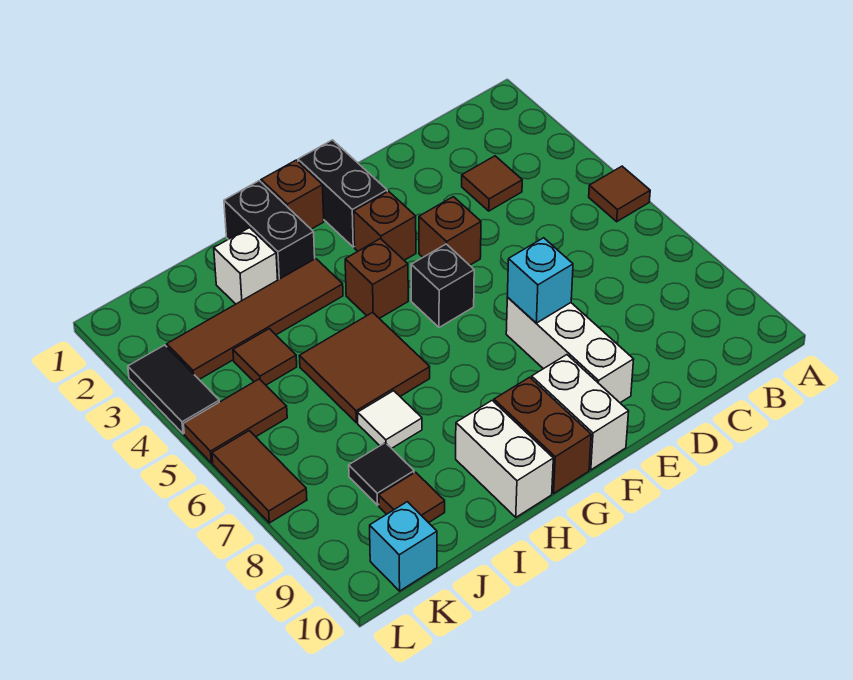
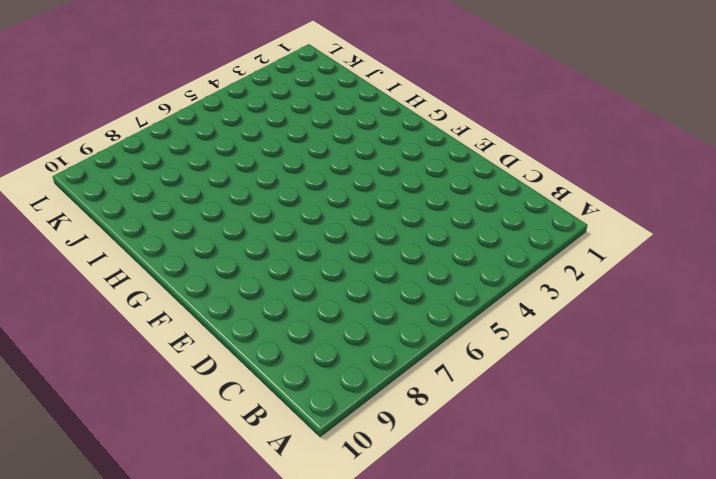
none -> brown 1x1 tile [589,166,650,222]
none -> brown 1x1 tile [462,156,522,211]
none -> brown 1x1 brick [419,197,481,265]

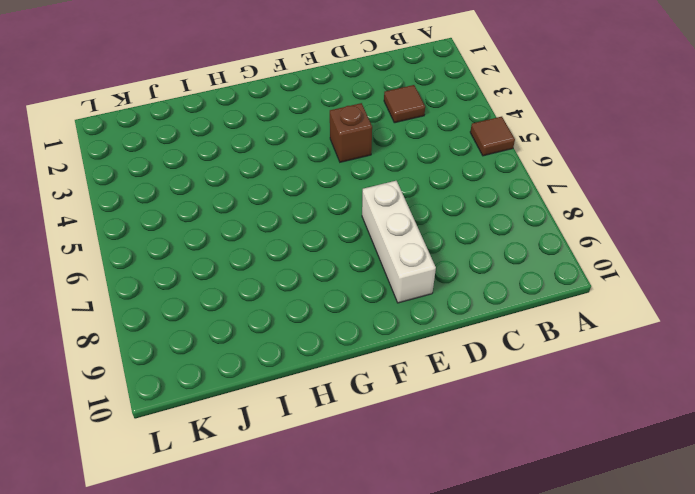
none -> black 1x2 brick [298,140,387,247]
none -> brown 1x1 brick [354,191,416,260]
none -> black 1x1 brick [411,244,474,327]

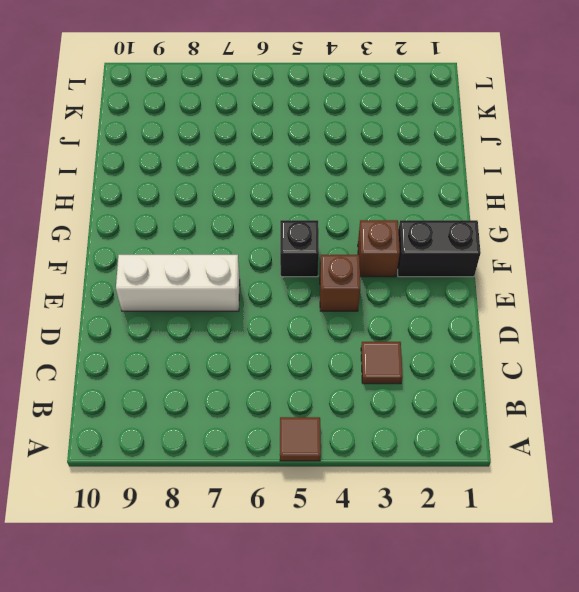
none -> white 1x2 brick [531,355,629,470]
none -> brown 1x1 brick [261,160,324,229]
none -> brown 1x1 brick [345,239,408,318]

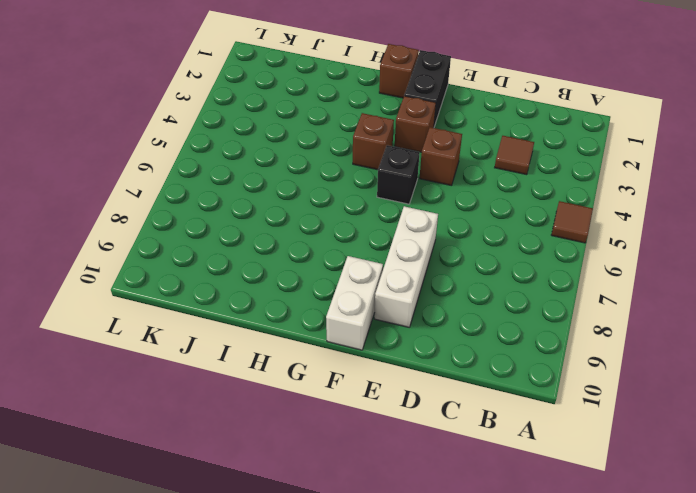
none -> brown 1x2 brick [494,377,591,493]
none -> black 1x2 brick [224,181,315,280]
none -> brown 1x4 tile [167,259,343,379]

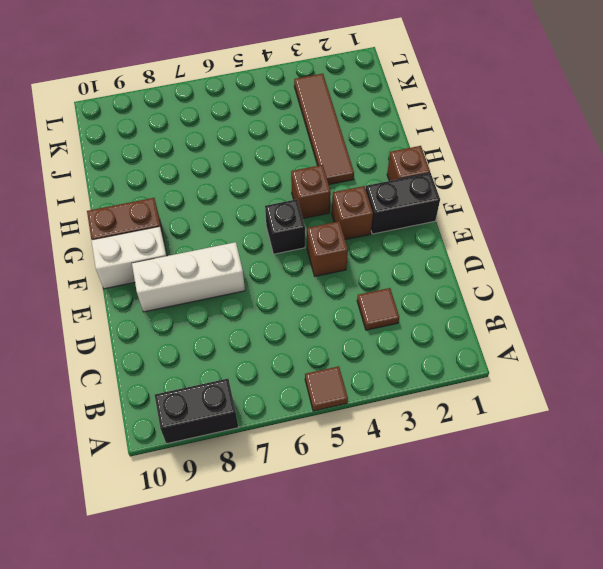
black 1x2 brick [155,379,238,444] -> black 1x2 brick moved to [224,181,315,280]
none -> brown 2x2 tile [299,312,430,423]
none -> white 1x2 brick [456,401,553,517]
none -> white 1x1 brick [214,228,278,304]

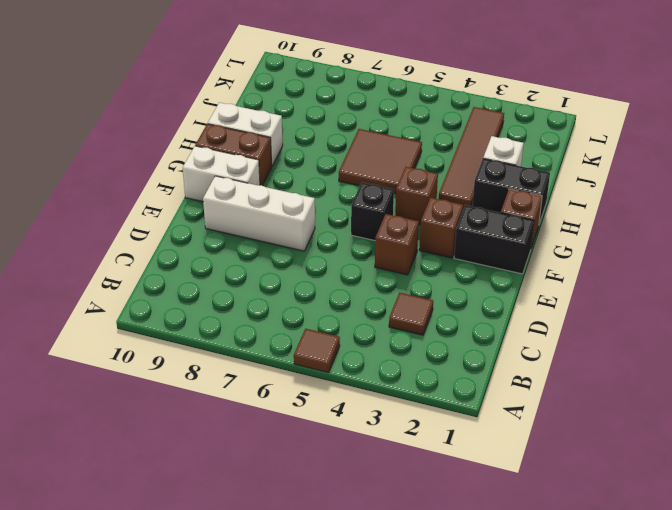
none -> white 1x1 tile [358,391,422,448]
none -> brown 1x1 tile [233,329,297,385]
none -> black 1x1 tile [349,443,414,505]

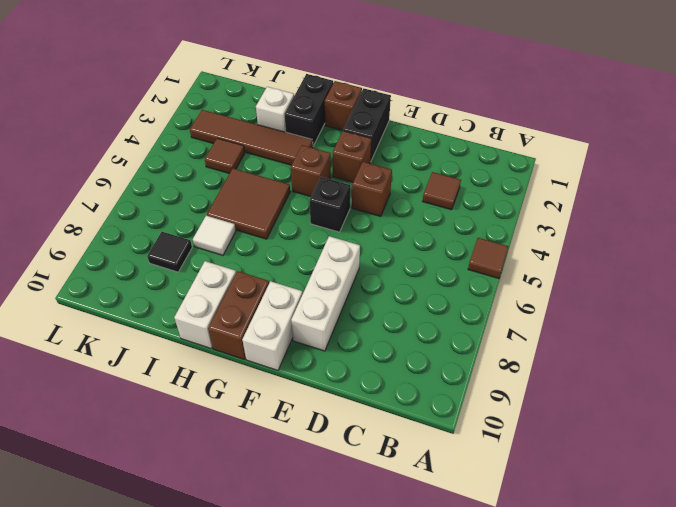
none -> brown 1x1 tile [379,472,445,523]
none -> brown 1x2 tile [184,379,287,463]
none -> cyan 1x1 brick [370,502,437,591]

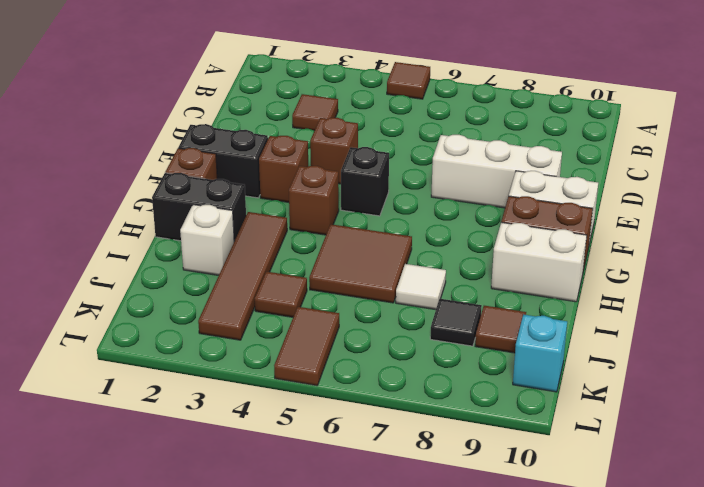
none -> black 1x2 tile [128,345,219,434]
none -> brown 1x2 tile [212,431,307,523]
none -> cyan 1x1 brick [507,238,573,323]

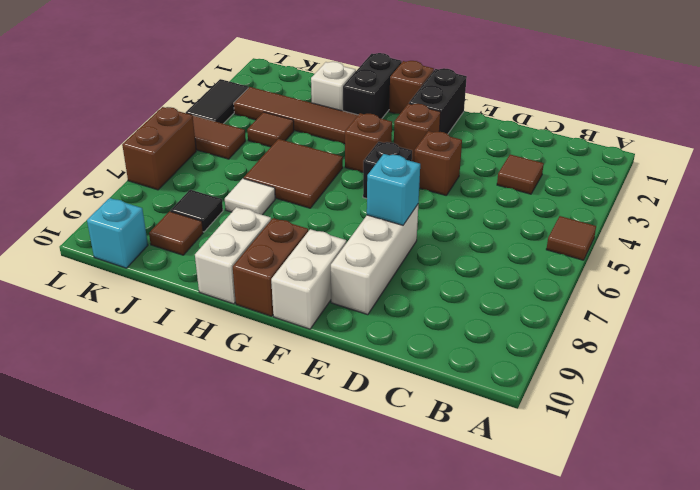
brown 1x2 brick [122,107,196,190] -> brown 1x2 tile [212,431,307,523]

